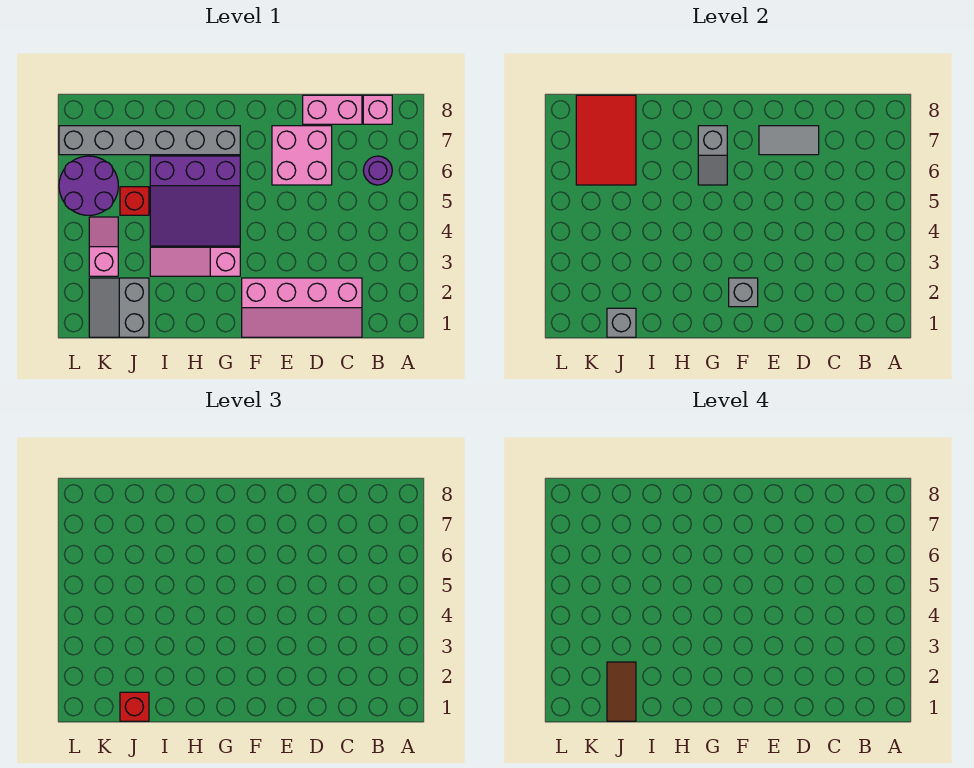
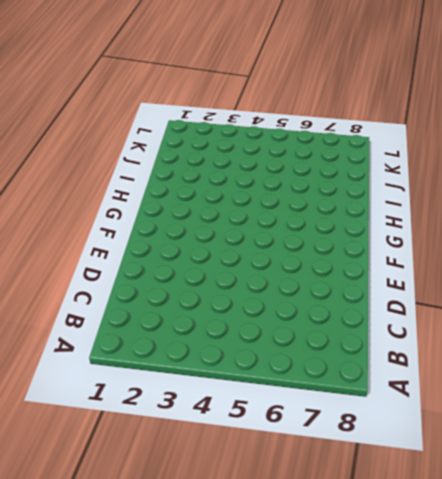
none -> purple 1x1 round brick [363,156,392,185]
none -> pink 1x1 brick [363,95,392,124]
none -> pink 2x4 slope [242,278,362,337]

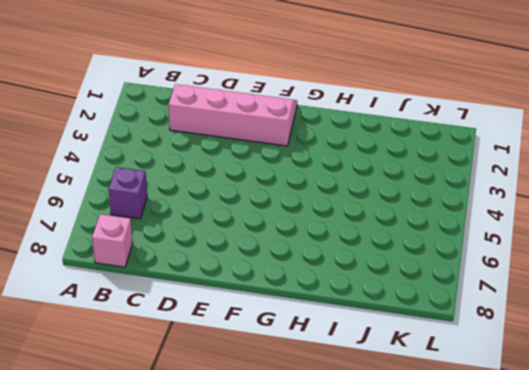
purple 1x1 brick [108,167,147,219] -> purple 1x1 round brick [363,156,392,185]
none -> pink 1x2 brick [303,95,362,124]
none -> pink 2x2 brick [272,126,332,185]
none -> pink 1x3 slope [150,247,240,276]

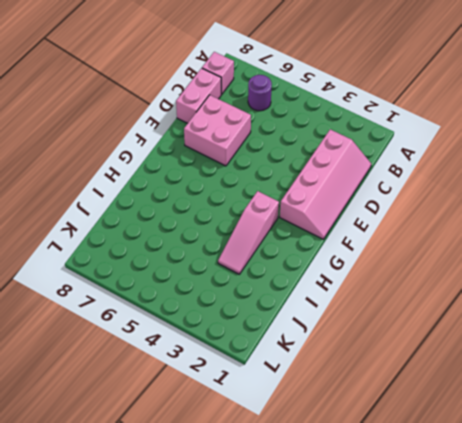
none -> purple 3x3 slope [150,156,240,246]
none -> grey 1x6 brick [59,126,240,155]
none -> grey 2x2 slope [89,278,149,337]

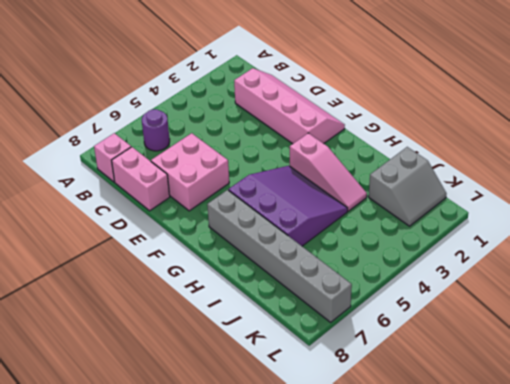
none -> red 1x1 brick [120,187,149,215]
none -> pink 1x2 slope [89,217,118,276]
none -> purple 2x2 round brick [59,156,118,215]

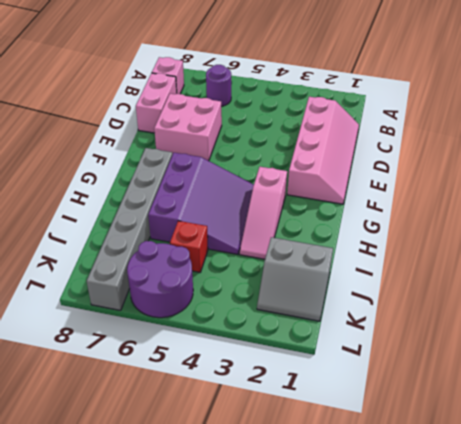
none -> pink 1x2 slope [89,217,118,276]
none -> grey 1x2 tile [759,126,819,155]
none -> grey 1x1 brick [729,278,758,307]

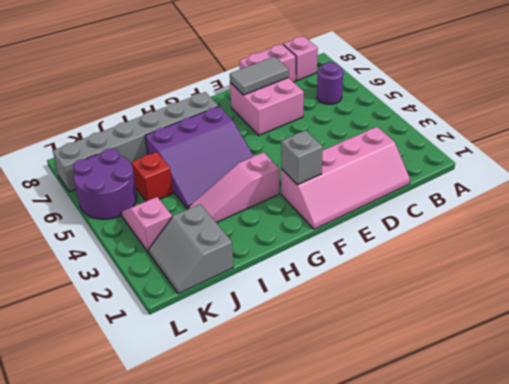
none -> grey 1x2 slope [698,126,727,185]
none -> grey 1x1 brick [607,308,636,337]
none -> red 2x3 tile [576,95,636,185]

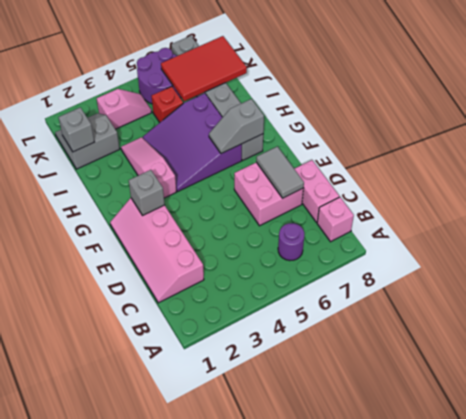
none -> red 1x1 brick [120,692,149,721]
none -> brown 1x2 tile [607,662,636,721]

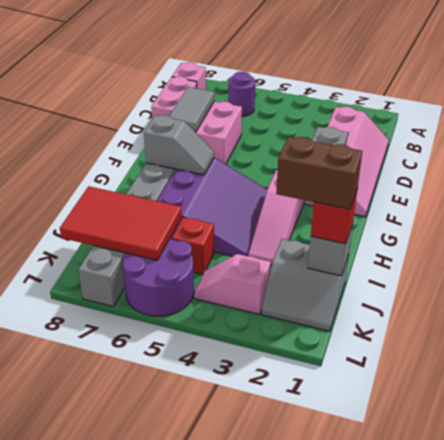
brown 1x2 brick [276,137,362,209] -> brown 1x2 tile [607,662,636,721]

